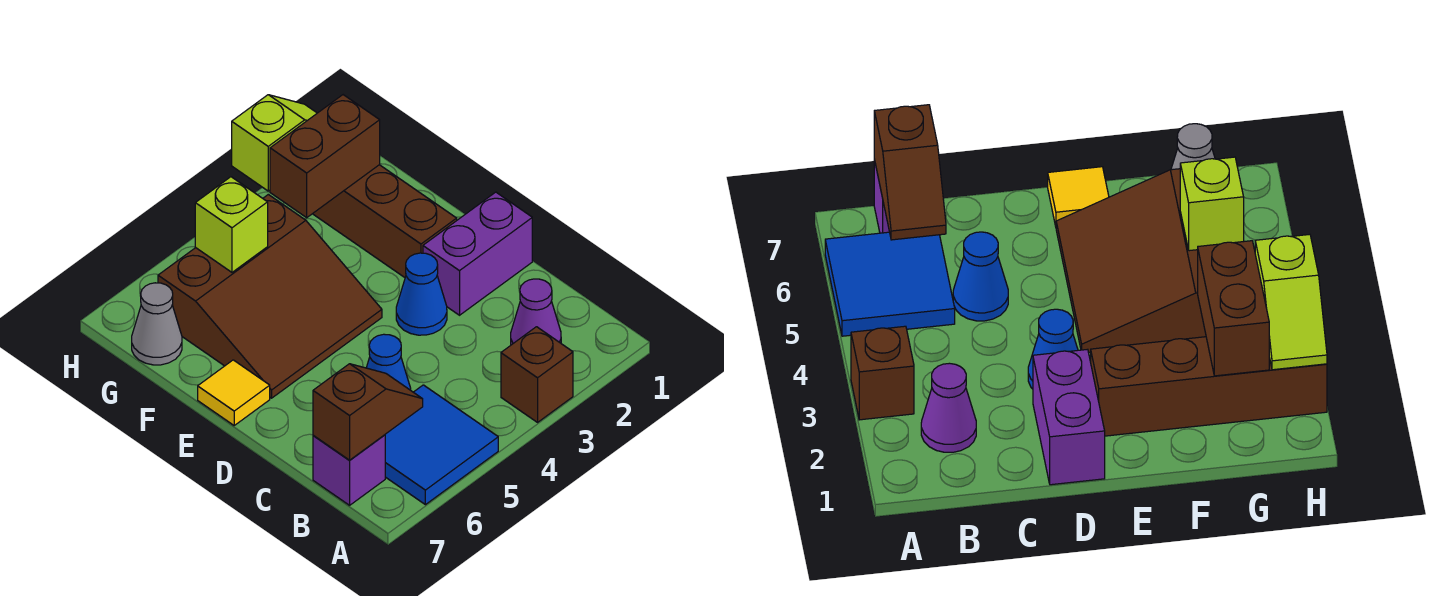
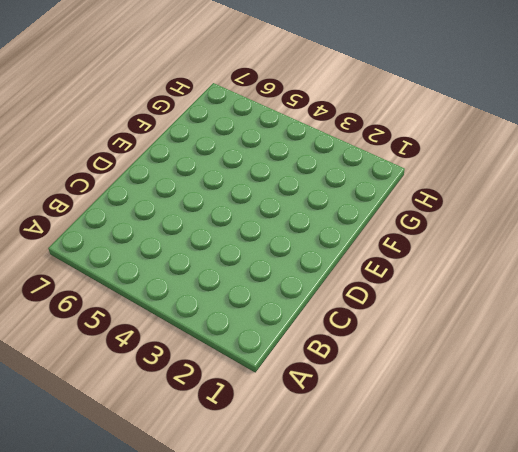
none -> brown 1x1 brick [501,327,573,422]
none -> blue 2x2 tile [385,385,498,505]
none -> purple 1x1 cone [511,279,561,345]

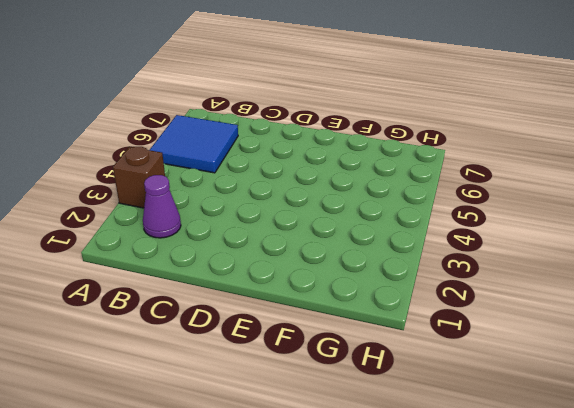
none -> purple 1x1 brick [313,435,385,505]
none -> blue 1x1 cone [366,334,411,390]
none -> purple 1x2 brick [423,192,532,315]

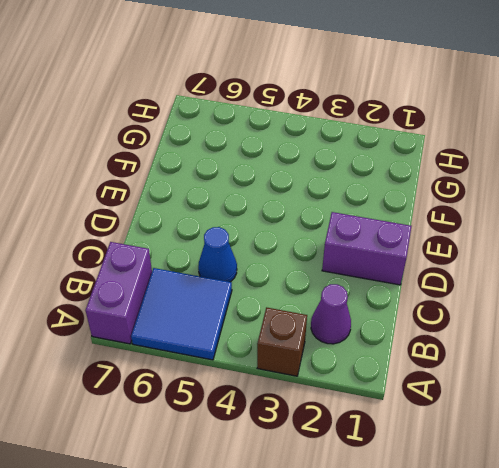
purple 1x2 brick [86,242,152,344] -> purple 1x1 brick [313,435,385,505]
none -> blue 1x1 cone [396,253,447,335]
none -> brown 1x4 brick [313,165,457,277]
none -> brown 3x3 slope [158,194,382,398]

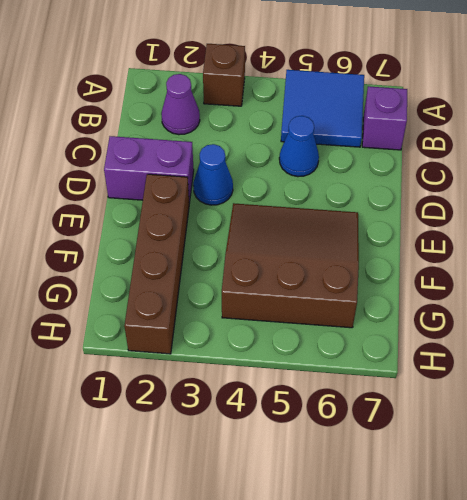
none -> yellow 1x1 tile [198,360,270,425]
none -> grey 1x1 cone [132,283,182,365]
none -> brown 1x2 slope [313,364,423,460]

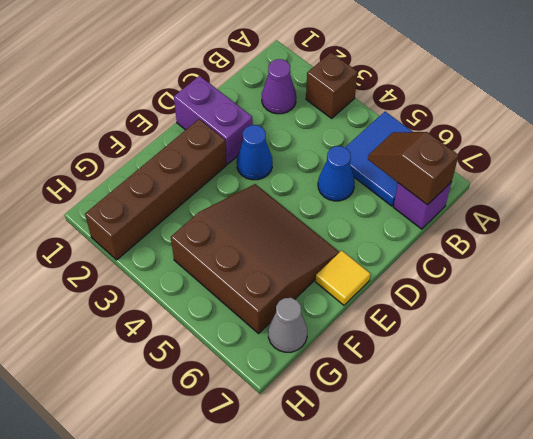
none -> brown 1x2 brick [270,95,380,218]
none -> lime 1x1 brick [195,177,268,272]
none -> lime 1x2 slope [232,95,317,191]

